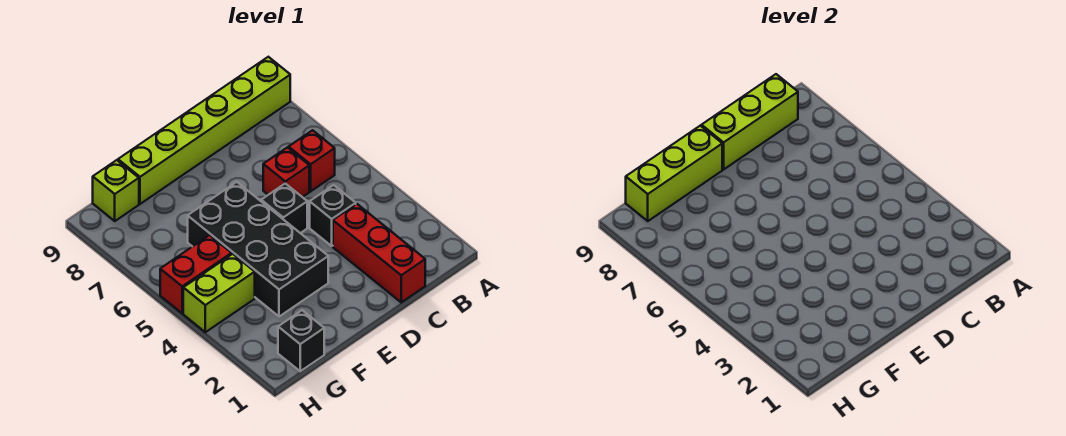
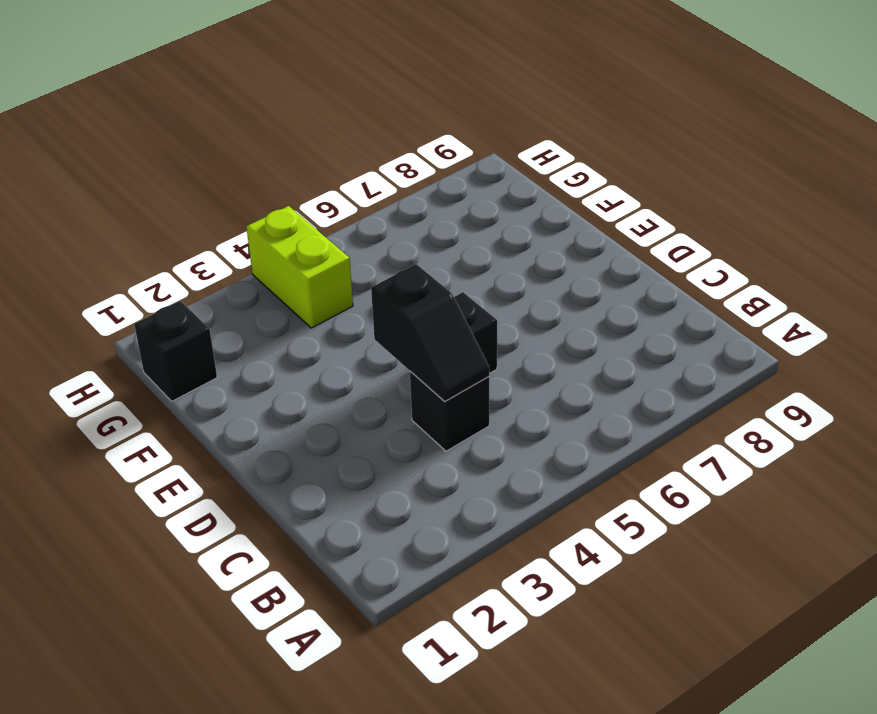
black 1x2 slope [371,264,489,402] -> none
none -> lime 1x6 brick [118,57,290,204]
none -> red 1x1 brick [289,130,335,191]
none -> red 1x3 brick [333,204,425,302]

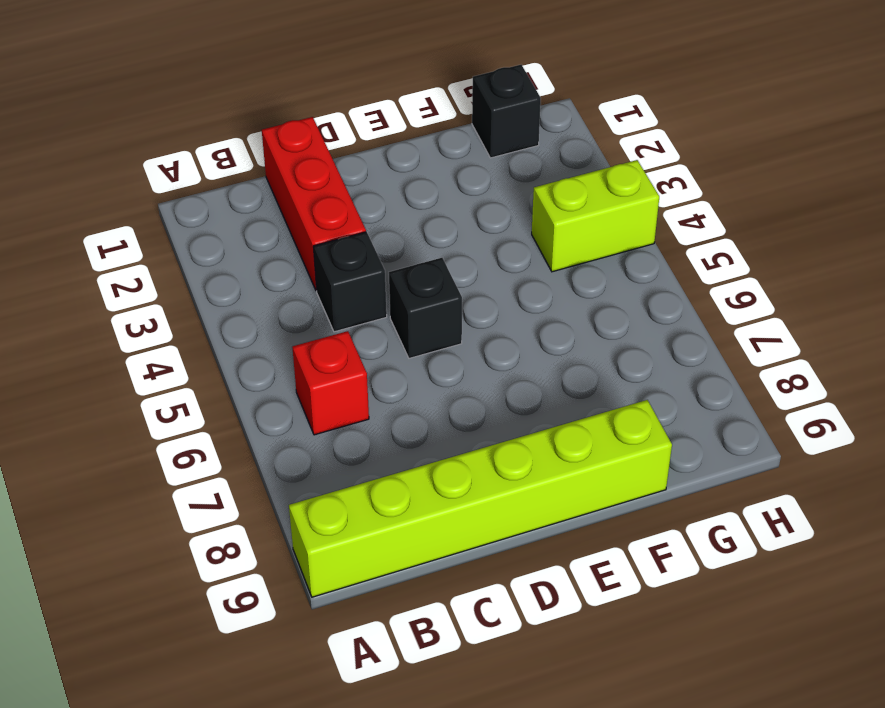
none -> red 1x1 brick [263,147,309,197]
none -> black 2x4 brick [188,182,328,317]
none -> red 1x2 brick [160,235,232,313]

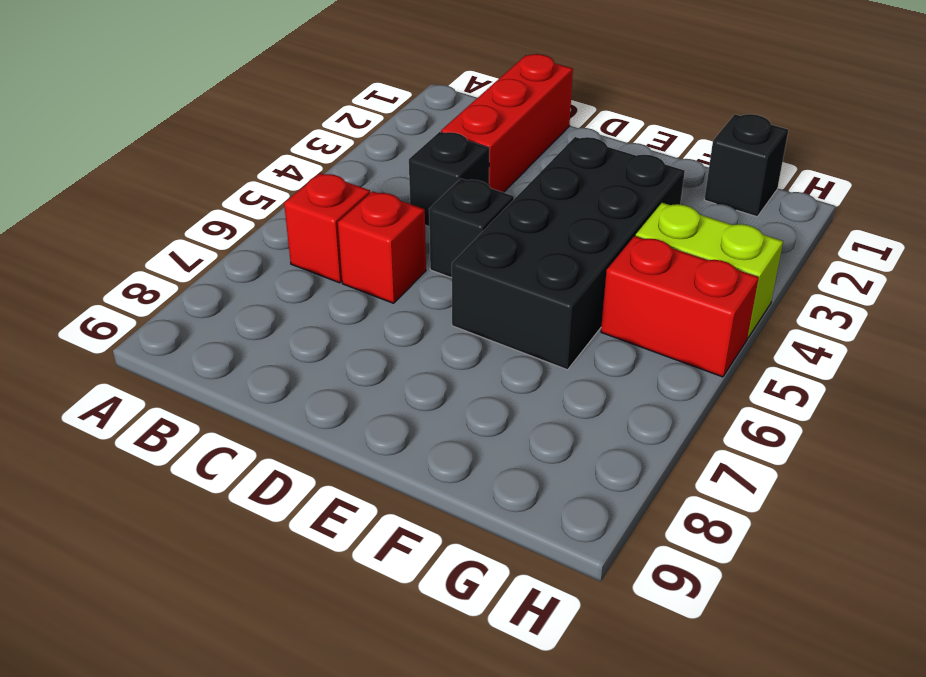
none -> lime 1x6 brick [118,57,290,204]
none -> lime 1x1 brick [93,160,139,221]
none -> lime 1x3 brick [702,74,798,169]

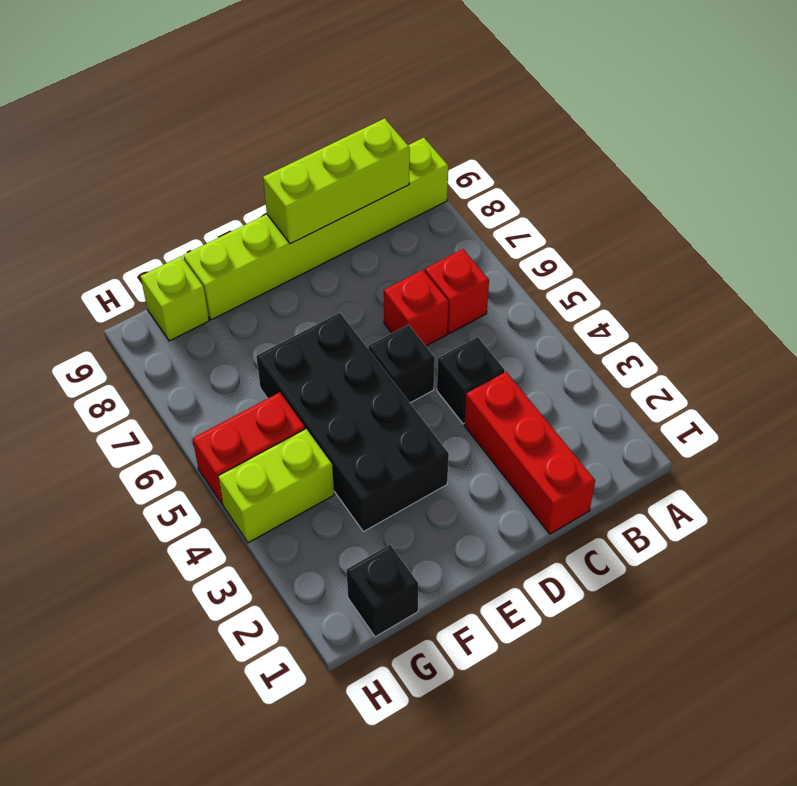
none -> lime 1x3 brick [626,126,722,221]

